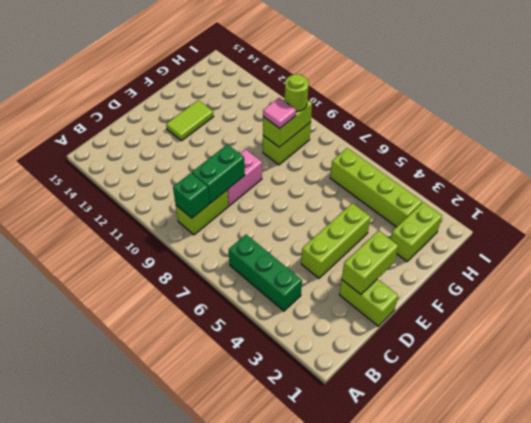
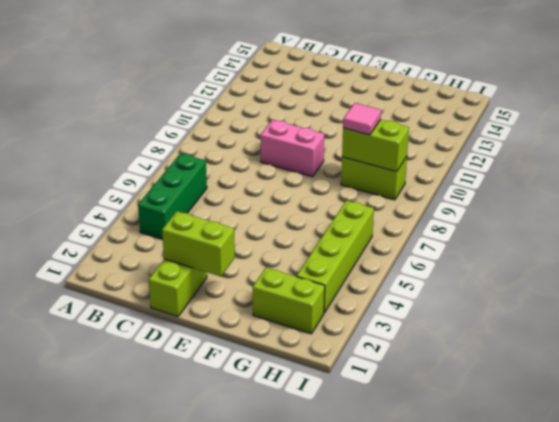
none -> lime 1x2 brick [176,190,228,235]
none -> lime 1x3 brick [301,203,371,278]
none -> lime 1x2 tile [166,100,214,141]

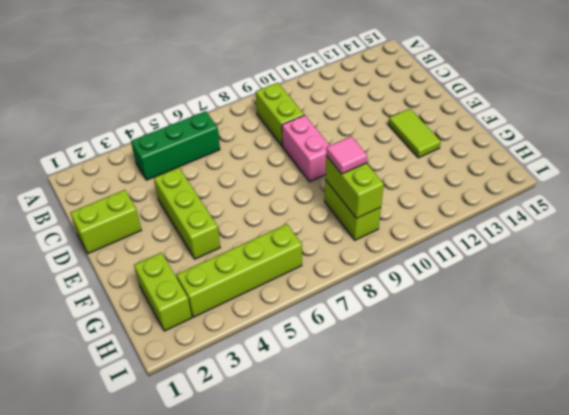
none -> green 1x1 brick [173,173,209,218]
none -> green 1x2 brick [192,144,245,203]
none -> lime 1x2 brick [342,231,398,294]

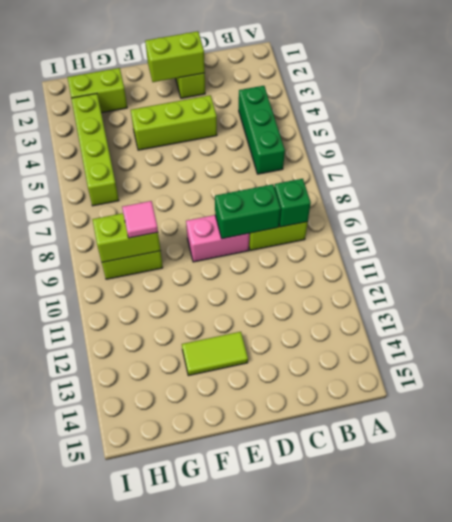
none -> lime 1x1 round brick [285,74,309,112]

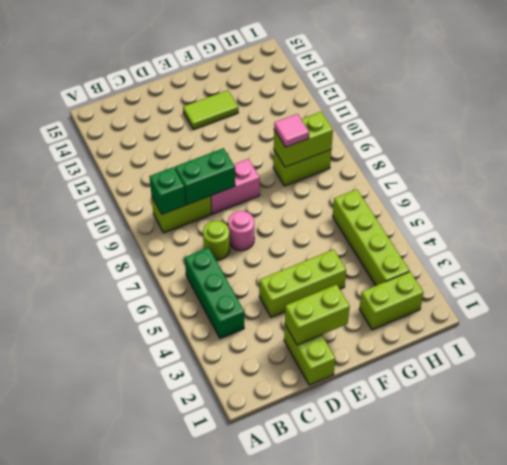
lime 1x1 round brick [203,221,230,260] -> lime 1x1 round brick moved to [285,74,309,112]
pink 1x1 round brick [228,211,254,251] -> none

